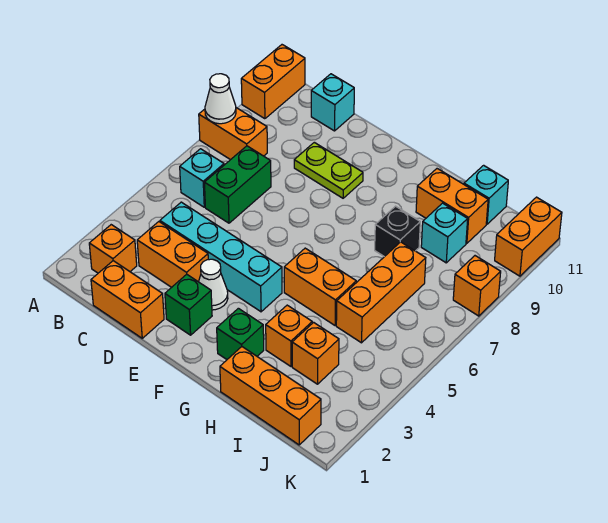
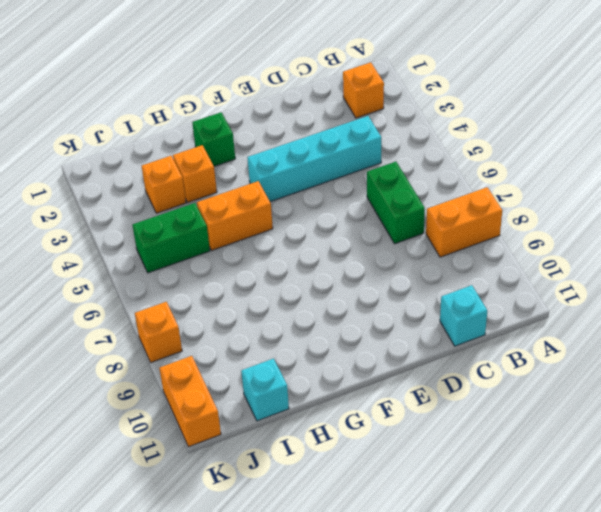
green 1x2 brick [133,203,210,273] -> orange 1x3 brick [336,242,426,343]
none -> orange 1x2 brick [241,45,305,119]
none -> cyan 1x1 brick [180,149,224,207]
none -> orange 1x2 brick [91,261,164,338]

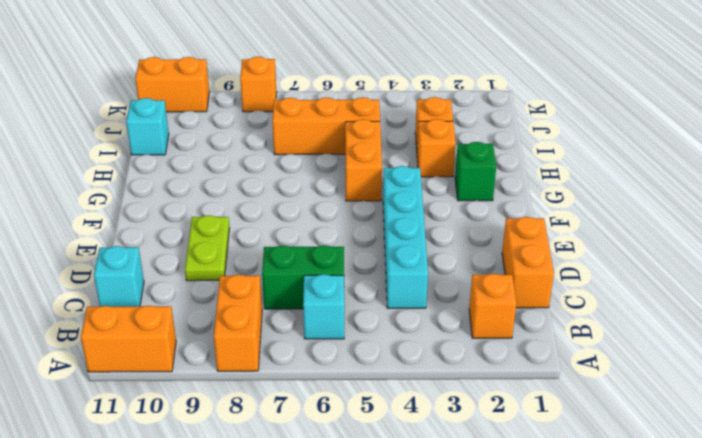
none -> orange 1x2 brick [137,222,208,287]
none -> green 1x1 brick [165,274,212,335]
none -> white 1x1 cone [199,259,228,310]

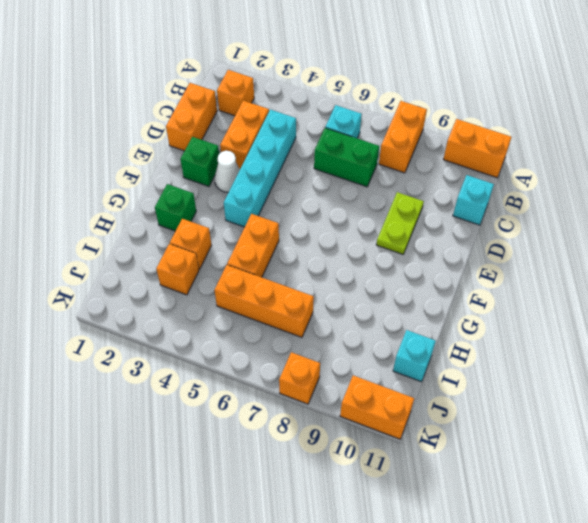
none -> orange 1x3 brick [220,347,321,445]
none -> black 1x1 brick [375,206,420,257]
none -> orange 1x2 brick [416,169,488,243]

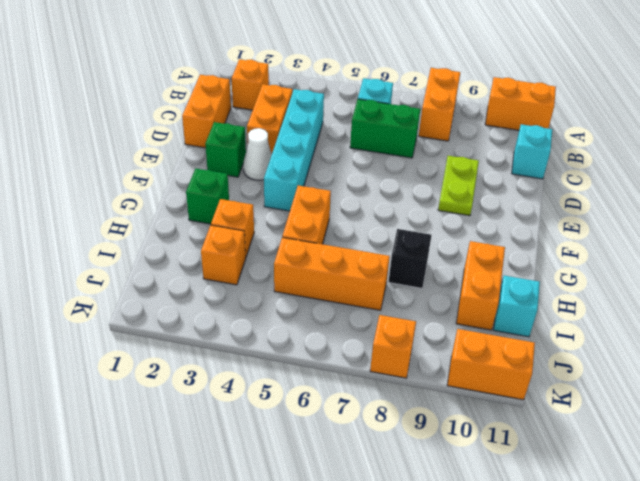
none -> orange 1x3 brick [220,347,321,445]
none -> cyan 1x1 brick [421,203,468,263]
none -> white 1x1 cone [205,74,236,124]

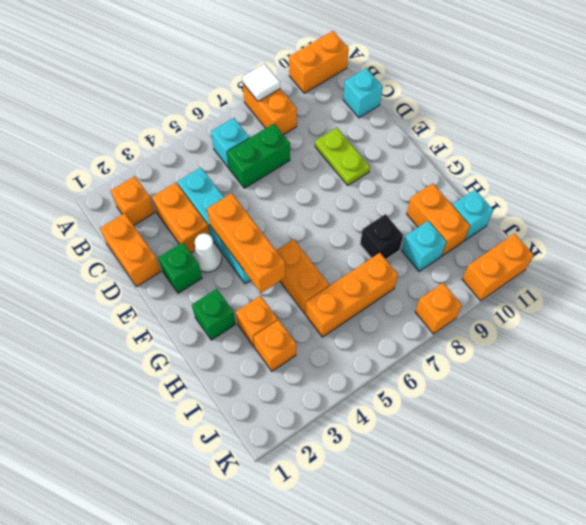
white 1x1 tile [242,64,280,101] -> white 1x1 cone [205,74,236,124]
orange 1x3 brick [207,193,285,293] -> orange 1x3 brick moved to [220,347,321,445]

